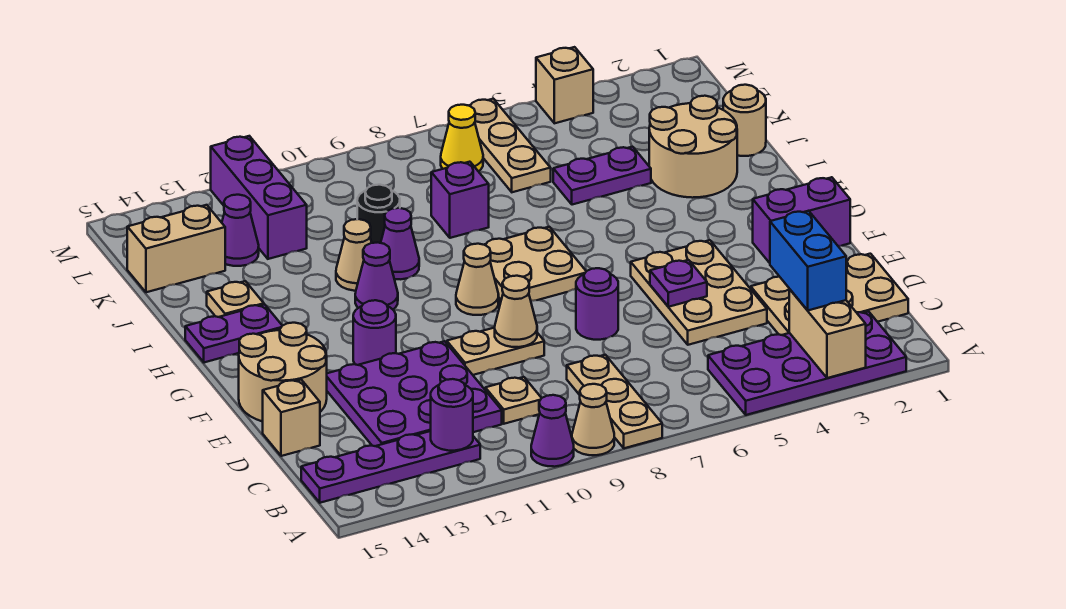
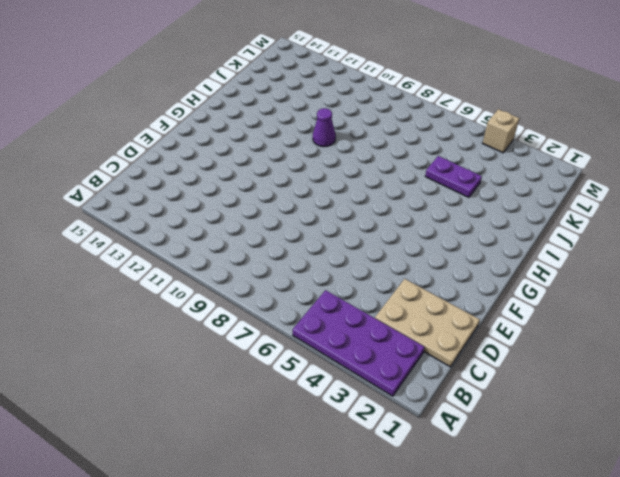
none -> tan 1x3 plate [567,355,662,448]
none -> tan 1x1 cone [572,384,614,455]
none -> purple 1x1 cone [531,395,574,467]
none -> purple 1x4 plate [301,431,480,503]

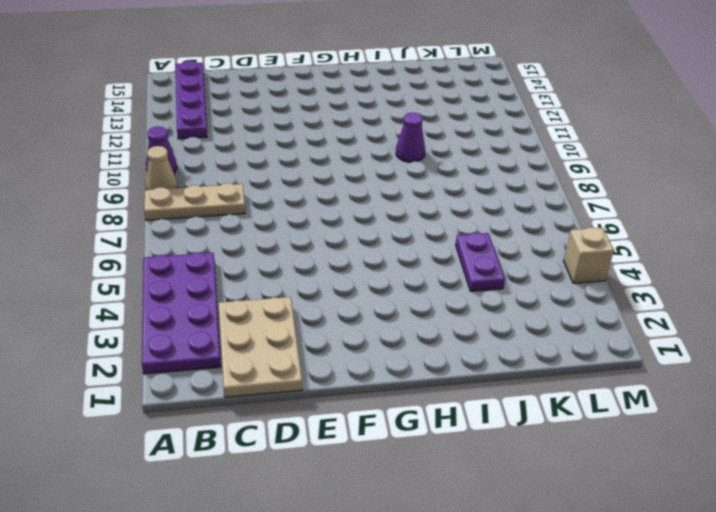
none -> tan 1x1 plate [485,377,541,424]
none -> purple 3x3 plate [327,341,502,446]
none -> tan 2x3 plate [631,240,767,345]
none -> tan 1x1 brick [263,380,320,456]

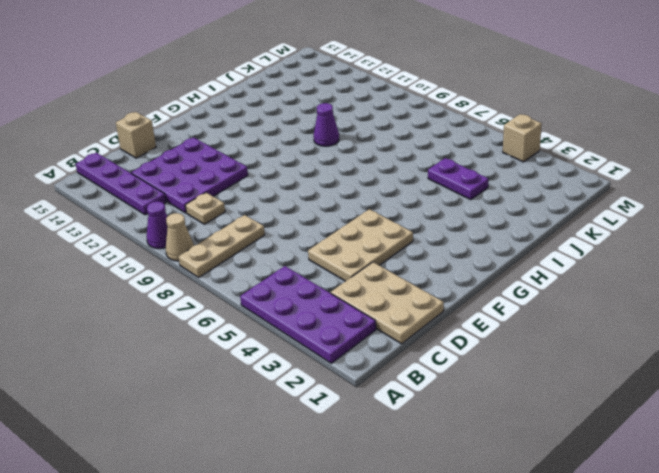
none -> purple 1x1 round brick [576,268,618,340]
none -> tan 1x2 plate [447,328,544,375]
none -> tan 2x2 round brick [239,323,327,422]
none -> purple 1x2 brick [753,177,850,263]

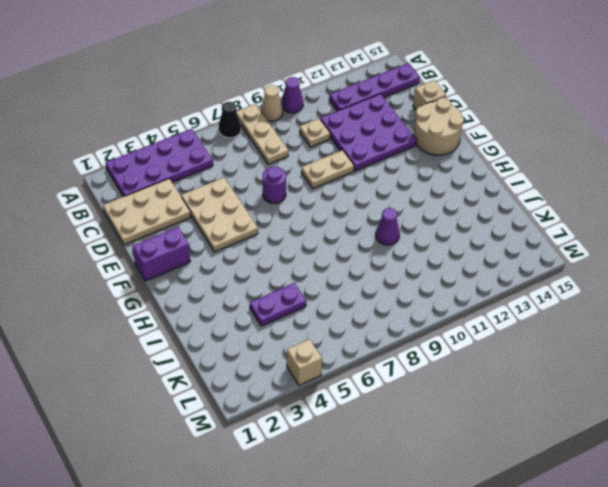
black 1x1 cone [219,102,241,138] -> none
none -> purple 1x1 round brick [353,300,396,365]
none -> tan 2x2 plate [484,227,586,301]
none -> tan 1x1 cone [456,244,499,315]
none -> purple 1x1 cone [355,242,398,309]

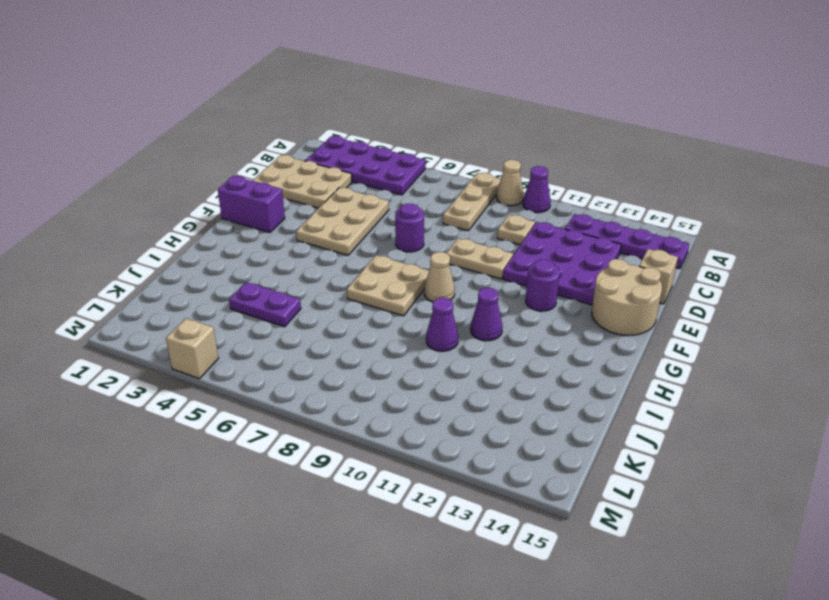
none -> purple 1x2 plate [185,304,282,362]
none -> tan 2x2 round brick [649,96,737,198]
none -> tan 1x1 cone [336,219,372,291]
none -> tan 1x1 plate [207,281,264,317]

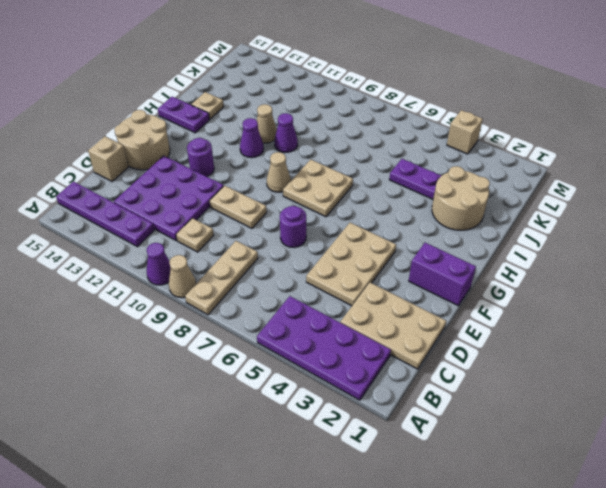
none -> tan 1x1 round brick [723,85,766,156]
none -> purple 1x1 brick [431,162,489,238]
none -> black 1x1 round brick [357,185,400,243]
none -> tan 1x3 plate [469,99,551,192]

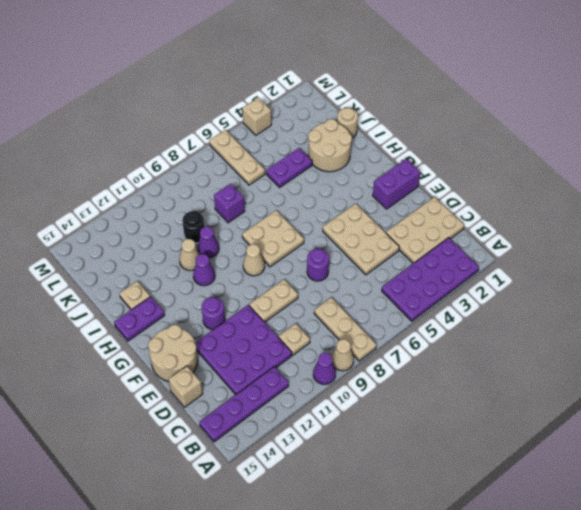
none -> purple 1x3 brick [211,136,307,259]
none -> purple 1x1 cone [222,195,259,266]
none -> tan 1x2 brick [127,205,225,292]
none -> yellow 1x1 cone [441,105,483,171]

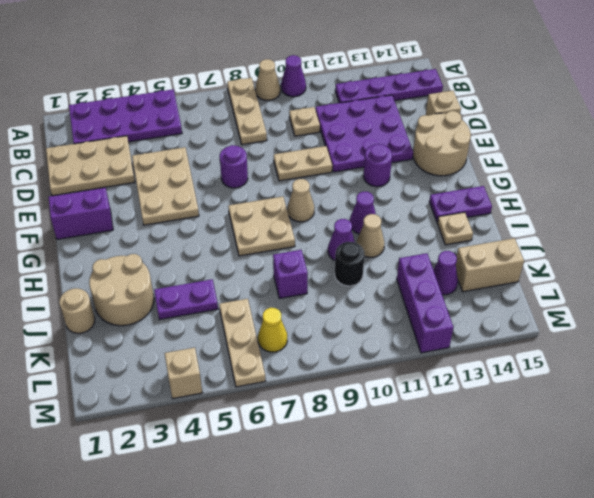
none -> tan 1x2 brick [789,289,866,378]
none -> purple 1x1 round brick [431,379,473,451]
none -> purple 1x1 plate [650,260,707,307]
none -> tan 1x1 cone [495,276,537,347]

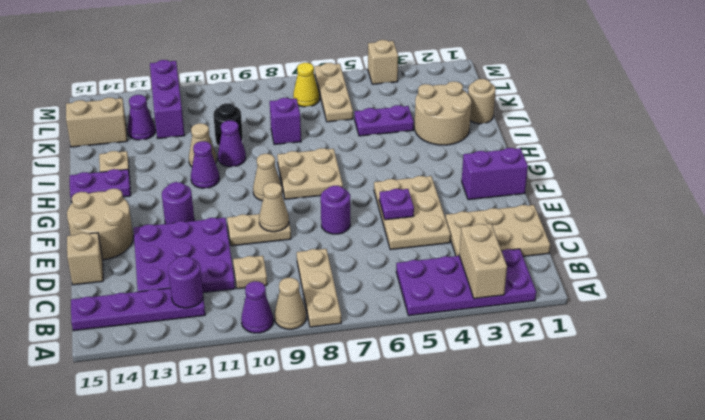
none -> blue 1x2 brick [770,211,846,310]

